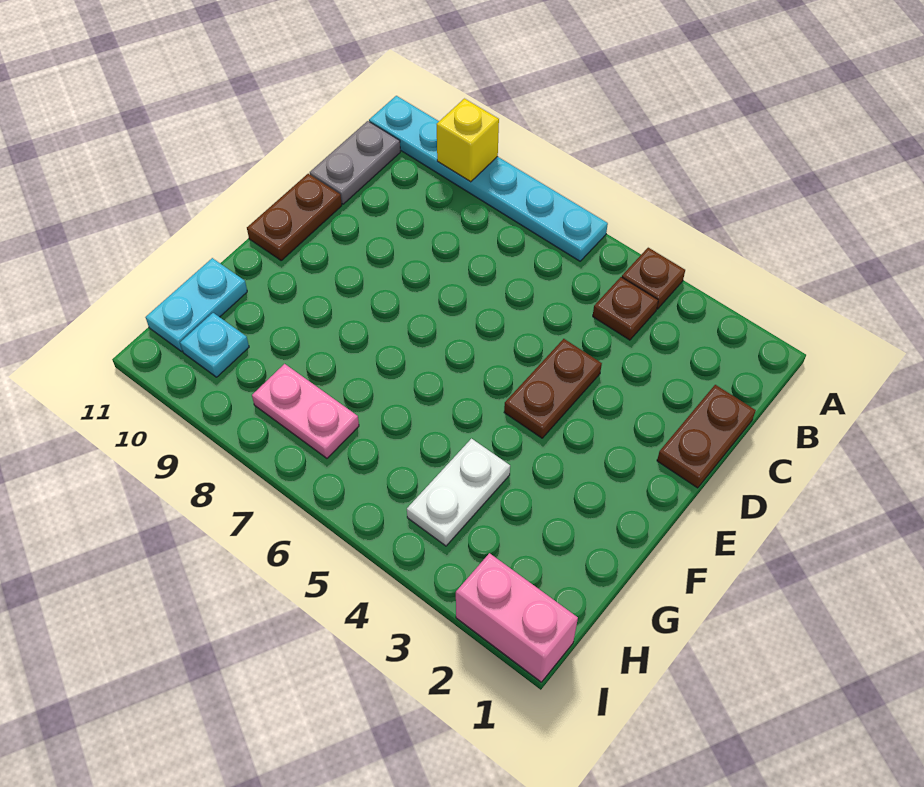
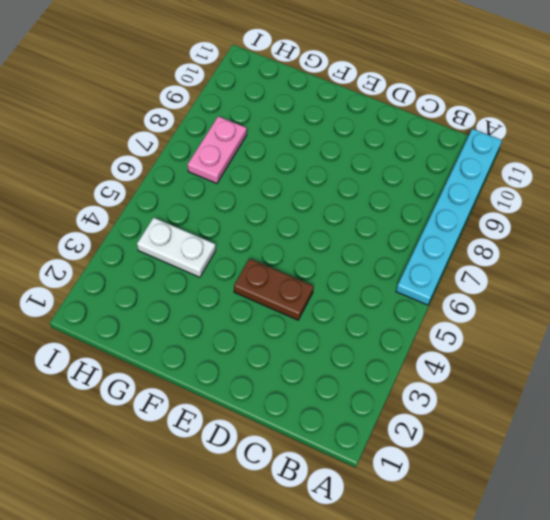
none -> brown 1x1 plate [622,248,685,309]
none -> brown 1x1 plate [593,277,658,340]
none -> grey 1x2 plate [310,121,400,204]

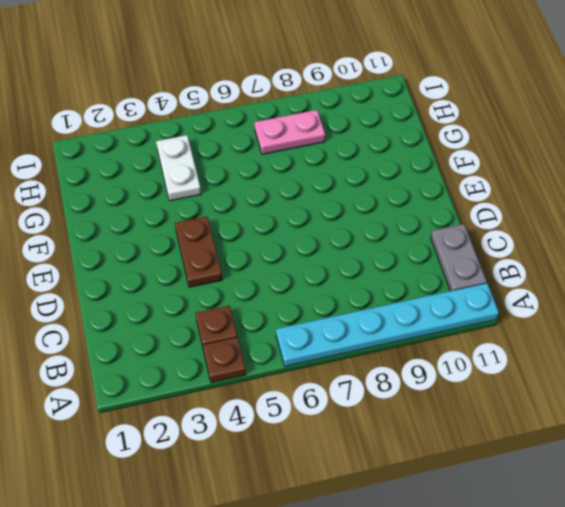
none -> brown 1x2 plate [657,385,756,488]
none -> brown 1x2 plate [247,174,342,260]
none -> cyan 1x2 plate [146,258,247,351]

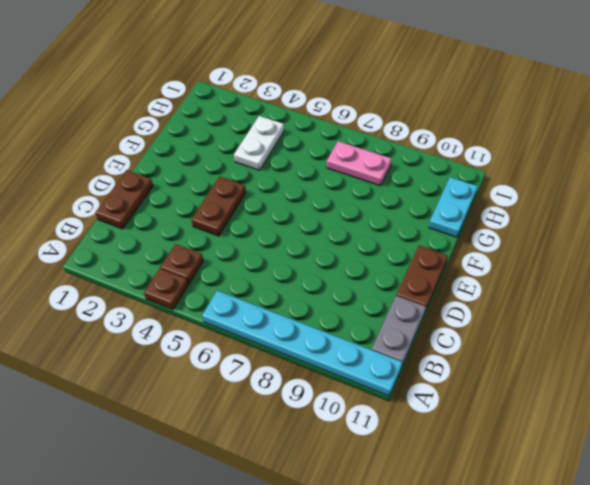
none -> cyan 1x1 plate [180,313,249,377]
none -> pink 1x2 brick [456,553,578,682]
none -> yellow 1x1 brick [437,99,499,182]

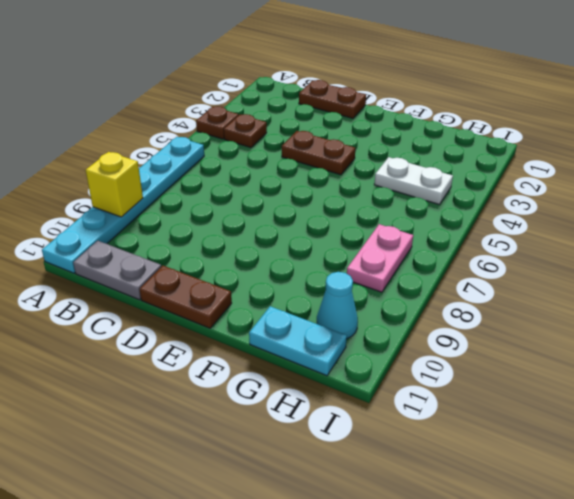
cyan 1x1 cone [317,272,358,339] -> cyan 1x1 plate [180,313,249,377]
none -> pink 1x2 brick [456,553,578,682]

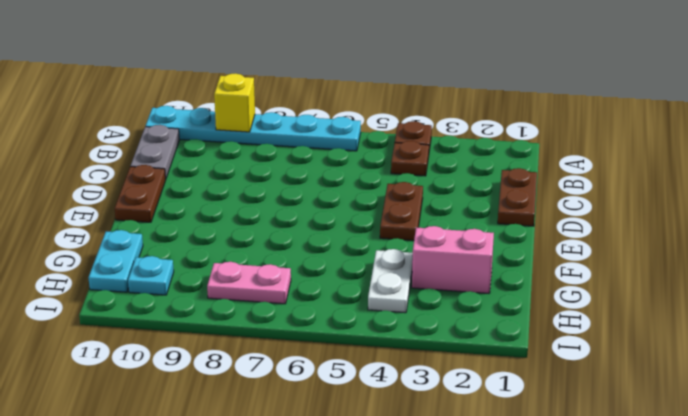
pink 1x2 brick [412,226,494,293] -> pink 1x2 brick moved to [456,553,578,682]

